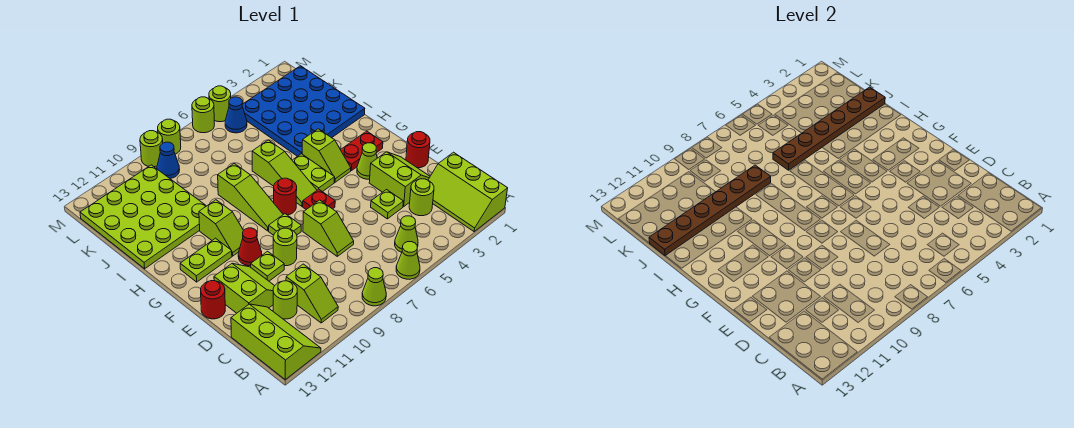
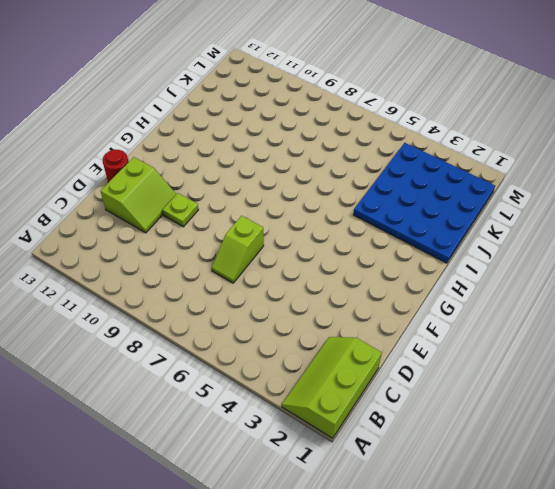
none -> lime 1x1 cone [396,242,420,279]
none -> lime 1x1 cone [362,268,386,306]
none -> lime 2x3 slope [231,304,321,379]
none -> lime 1x1 cone [395,216,418,252]

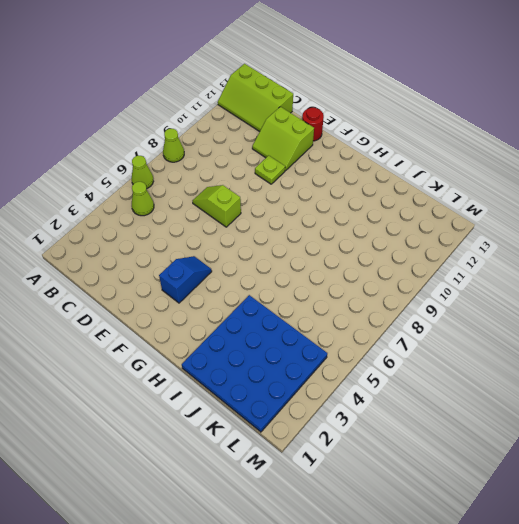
blue 1x2 slope [159,256,212,303] -> lime 1x1 cone [357,143,377,179]
none -> lime 2x3 slope [428,152,508,231]
none -> lime 1x2 slope [286,264,338,323]
none -> lime 1x1 round brick [409,179,434,216]
none -> lime 1x1 round brick [273,281,297,319]

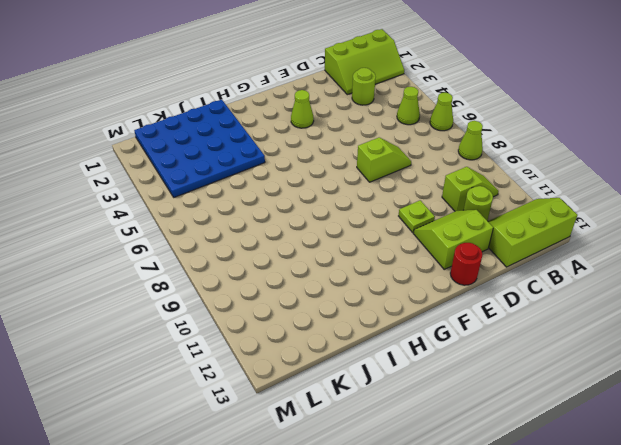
none -> lime 2x2 slope [369,152,430,207]
none -> lime 1x1 plate [371,190,403,219]
none -> red 1x1 round brick [406,132,430,168]
none -> lime 1x1 round brick [273,228,297,266]

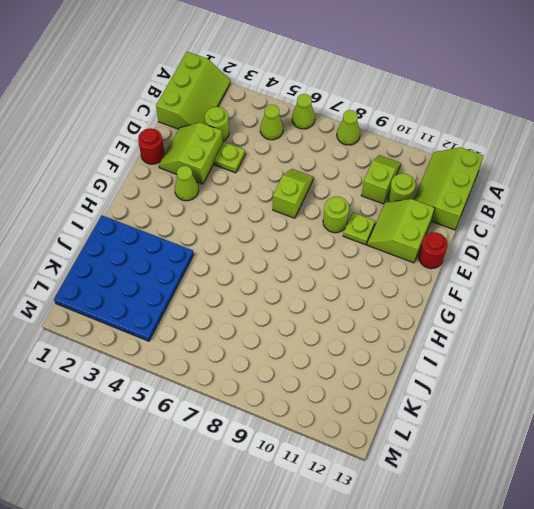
none -> red 1x1 plate [303,189,335,210]
none -> lime 1x1 plate [269,214,301,235]
none -> red 1x1 cone [238,228,262,266]
none -> red 1x2 plate [341,131,383,171]

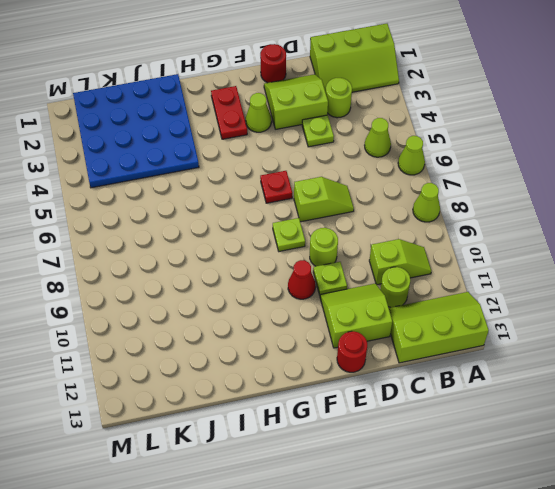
none -> lime 1x2 slope [302,129,351,182]
none -> lime 1x2 plate [292,154,335,192]
none -> lime 1x3 slope [252,140,317,206]
none -> red 1x1 round brick [274,178,297,215]

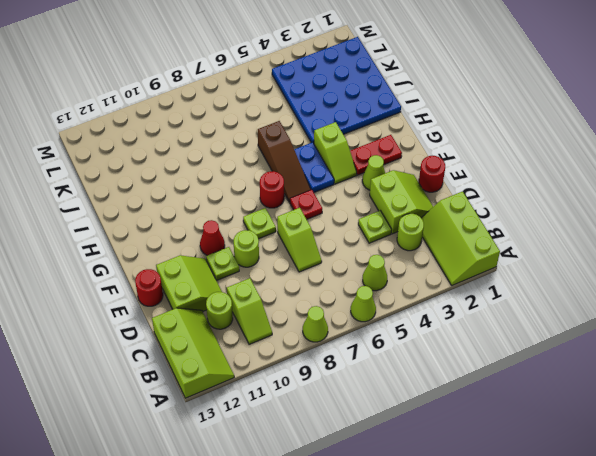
blue 1x2 plate [294,142,334,192] -> lime 1x2 plate [292,154,335,192]
brown 1x3 slope [258,121,311,202] -> lime 1x3 slope [252,140,317,206]
none -> lime 1x3 slope [218,164,283,231]
none -> lime 1x2 slope [199,200,244,256]
none -> lime 1x2 plate [180,238,232,282]
none -> lime 4x4 plate [80,165,206,269]

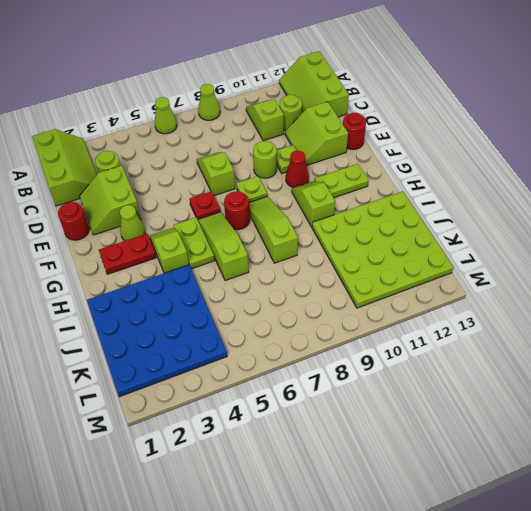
none -> lime 1x1 cone [395,216,418,252]
none -> lime 1x1 plate [371,190,403,219]
none -> blue 1x1 cone [225,97,247,133]
none -> blue 1x1 cone [157,142,180,178]

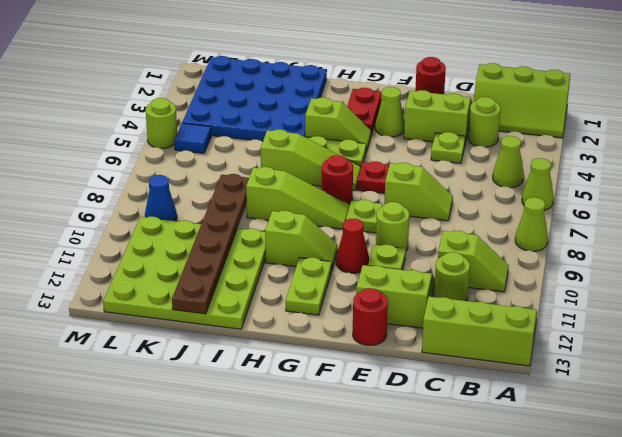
blue 1x1 tile [174,123,211,153] -> blue 1x1 cone [225,97,247,133]
none -> lime 1x1 round brick [192,97,214,133]
none -> lime 1x1 round brick [158,119,181,154]
none -> lime 1x1 round brick [140,131,163,167]
none -> brown 1x6 plate [773,87,885,170]

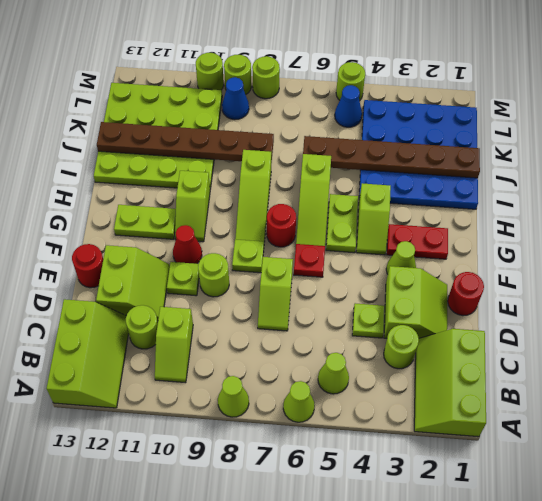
lime 1x1 round brick [196,53,224,90] -> lime 1x1 round brick moved to [192,97,214,133]

